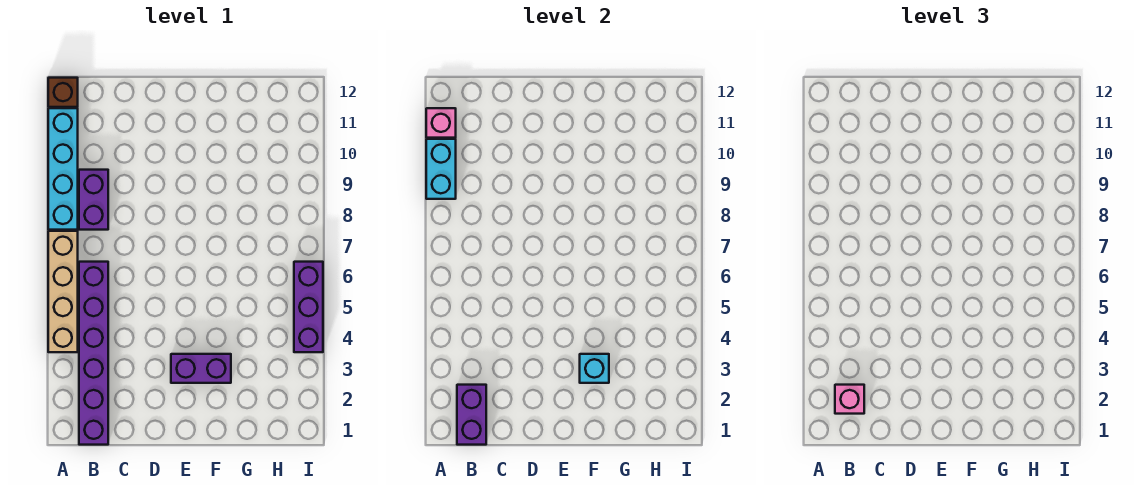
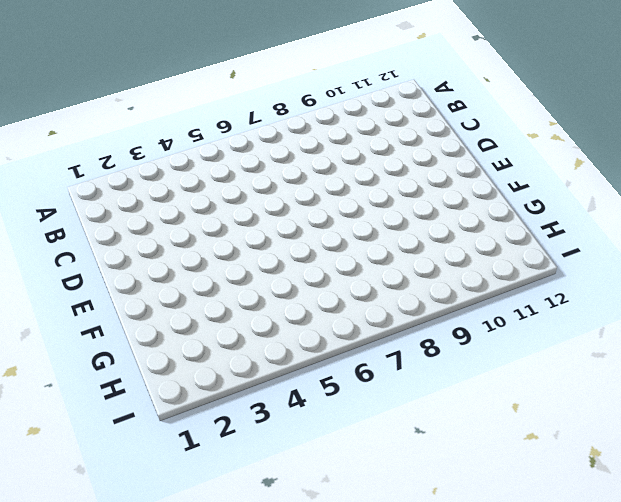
none -> tan 1x4 brick [48,231,78,352]
none -> cyan 1x4 brick [48,108,78,230]
none -> brown 1x1 brick [48,78,78,107]

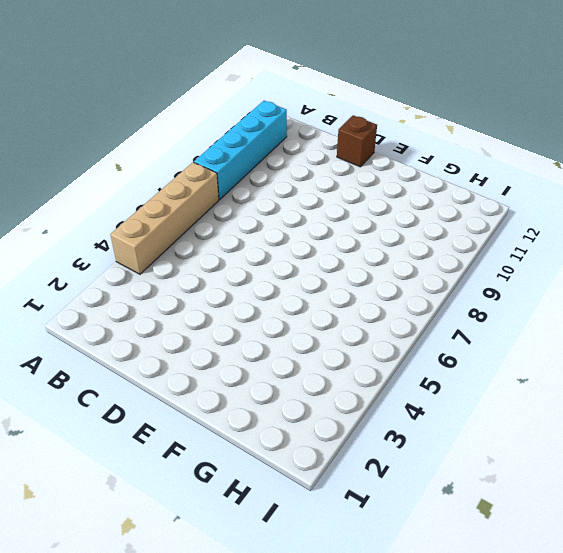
brown 1x1 brick [337,115,377,167] -> brown 1x1 brick moved to [48,78,78,107]
none -> purple 1x6 brick [79,262,108,445]
none -> purple 1x2 brick [79,170,108,230]
none -> purple 1x2 brick [171,354,231,383]

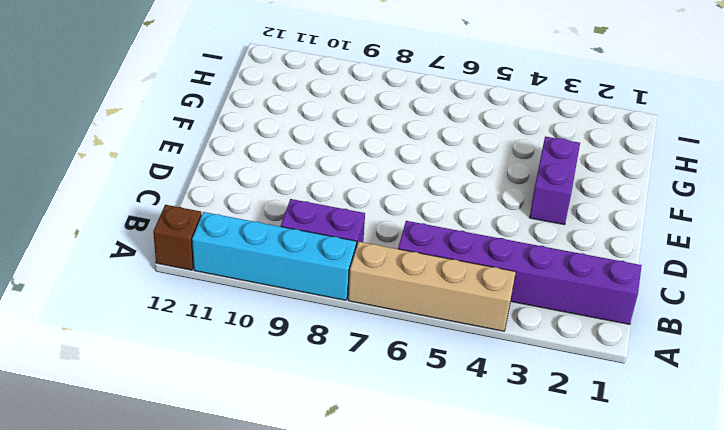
none -> purple 1x3 brick [294,262,323,352]
none -> cyan 1x2 brick [426,139,456,199]
none -> pink 1x1 brick [426,108,456,138]

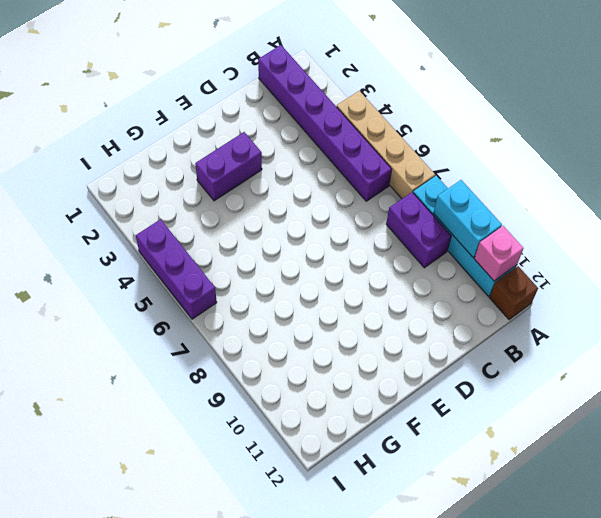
none -> purple 1x2 brick [457,385,486,445]
none -> cyan 1x1 brick [580,354,609,383]
none -> pink 1x1 brick [835,385,864,414]

